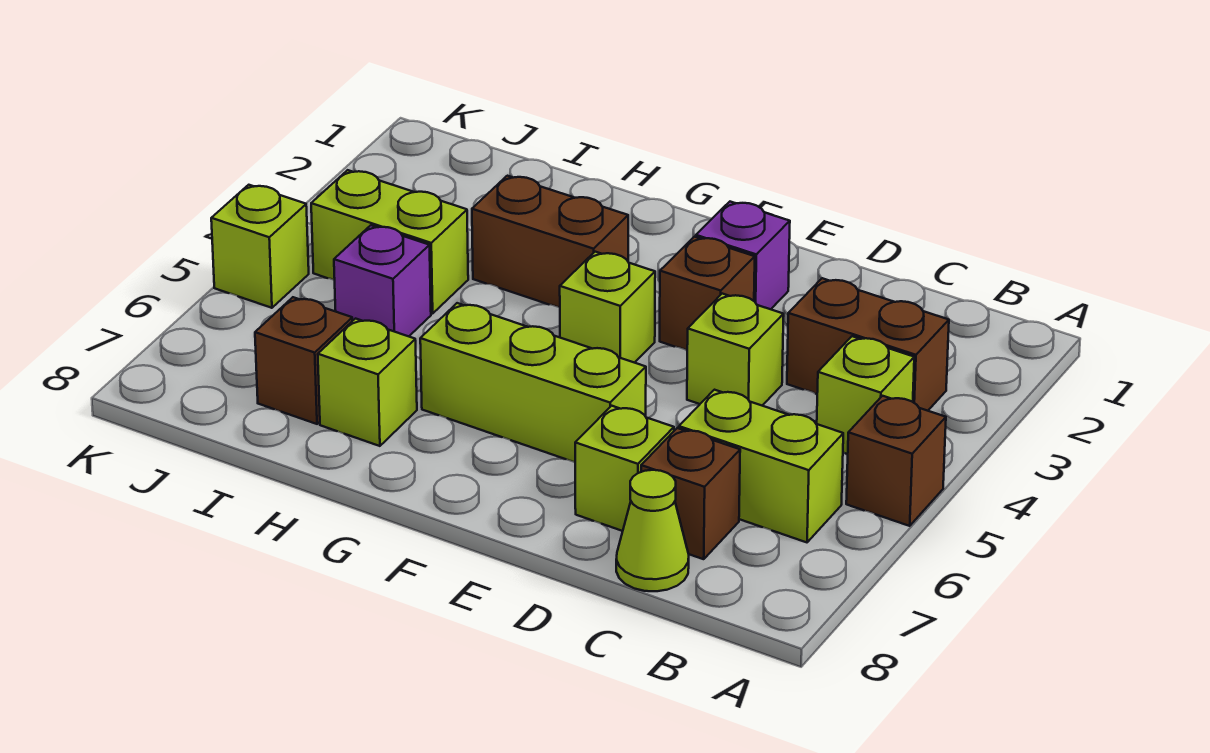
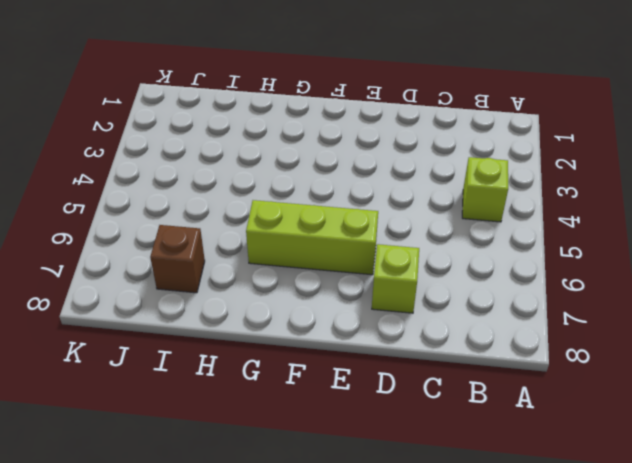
none -> brown 1x1 brick [846,396,946,526]
none -> brown 1x2 brick [787,278,949,411]
none -> lime 1x2 brick [679,390,843,542]

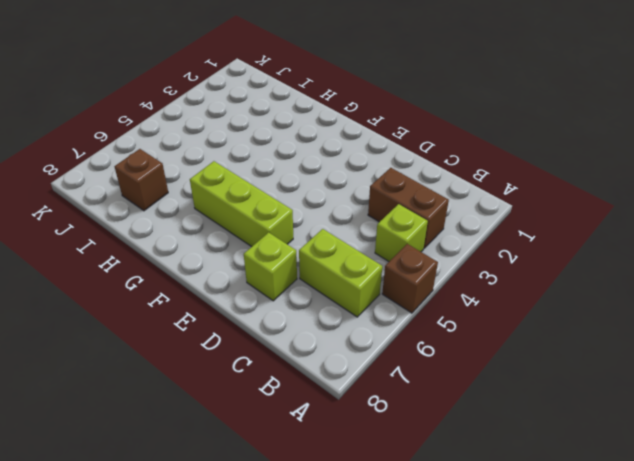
none -> brown 1x1 brick [641,428,740,559]
none -> lime 1x1 cone [616,470,689,591]
none -> lime 1x1 brick [687,294,784,406]

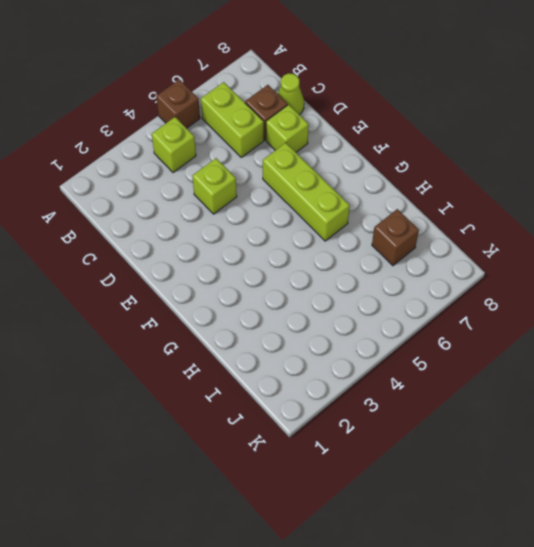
none -> brown 1x2 brick [787,278,949,411]
none -> purple 1x1 brick [696,202,790,309]
none -> brown 1x1 brick [660,237,755,350]

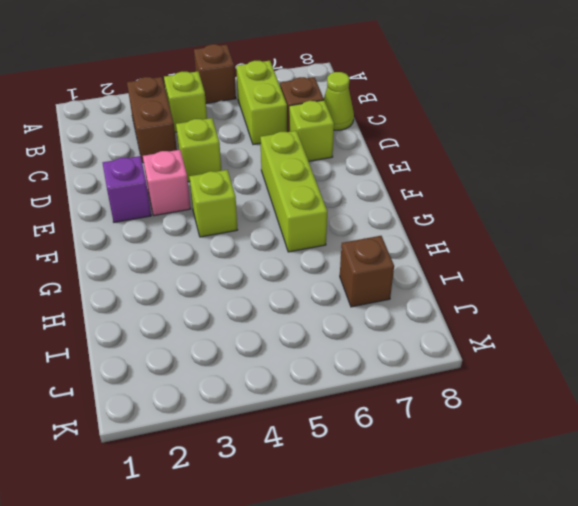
pink 1x1 brick [143,150,191,216] -> brown 1x1 brick [660,237,755,350]
none -> brown 1x2 brick [472,176,628,307]
none -> lime 1x1 brick [318,319,417,446]
none -> lime 1x2 brick [311,170,468,314]

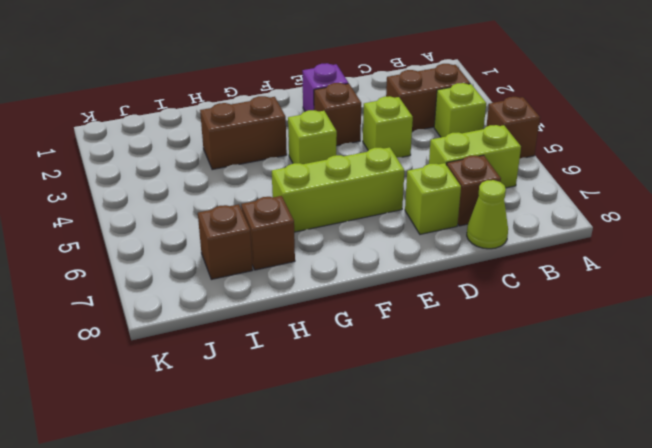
brown 1x1 brick [241,196,295,270] -> lime 1x1 brick [318,319,417,446]
none -> lime 1x2 brick [311,170,468,314]
none -> purple 1x1 brick [334,225,431,336]
none -> lime 1x1 brick [211,185,309,308]

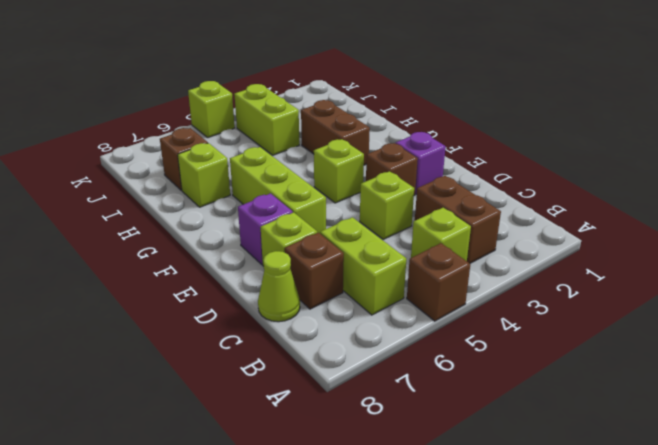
purple 1x1 brick [238,194,293,264] -> purple 1x1 brick moved to [334,225,431,336]

